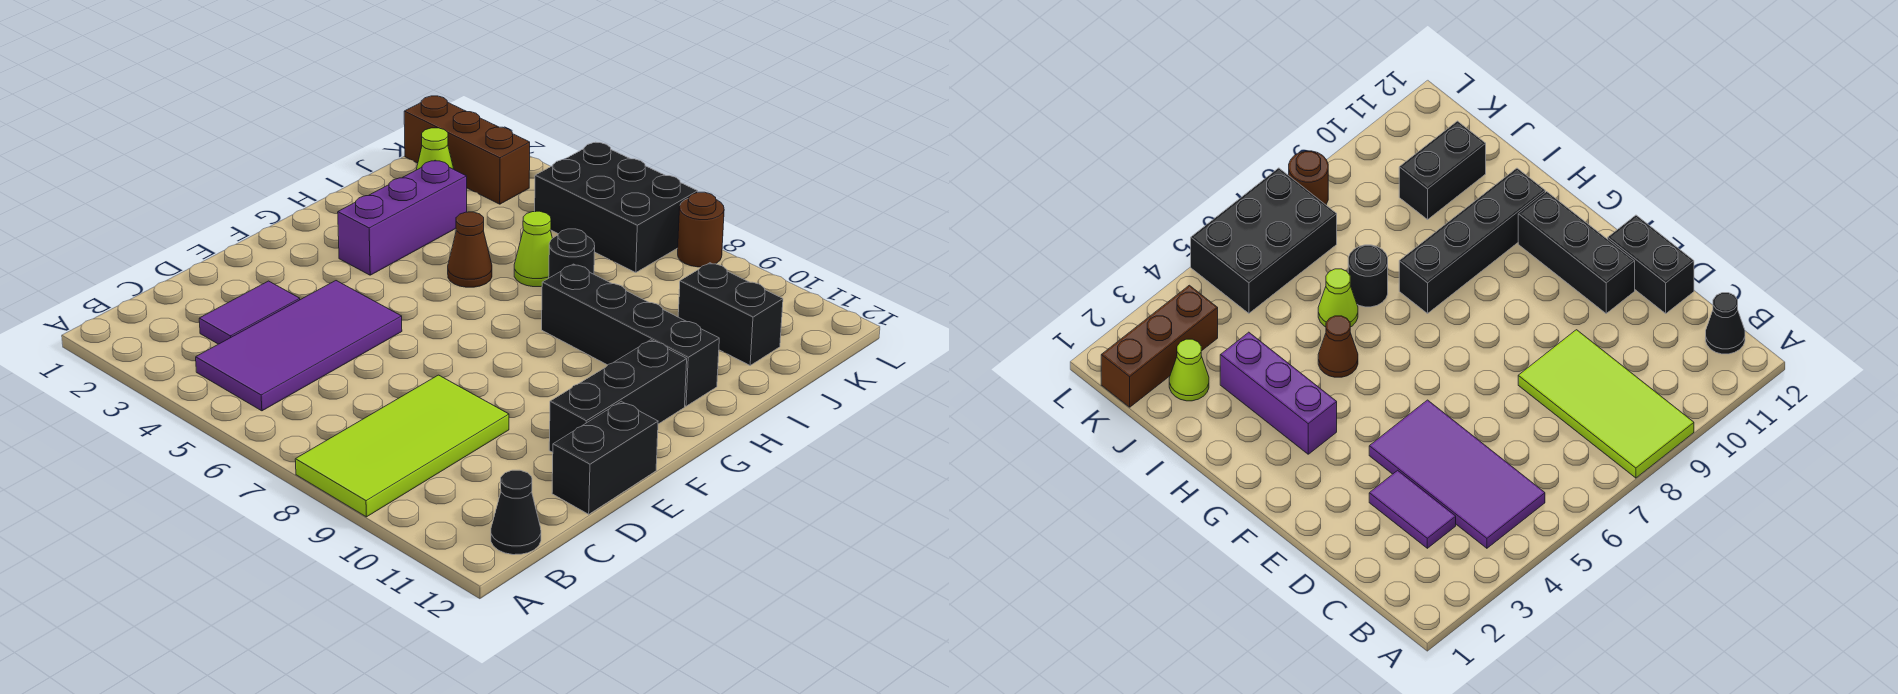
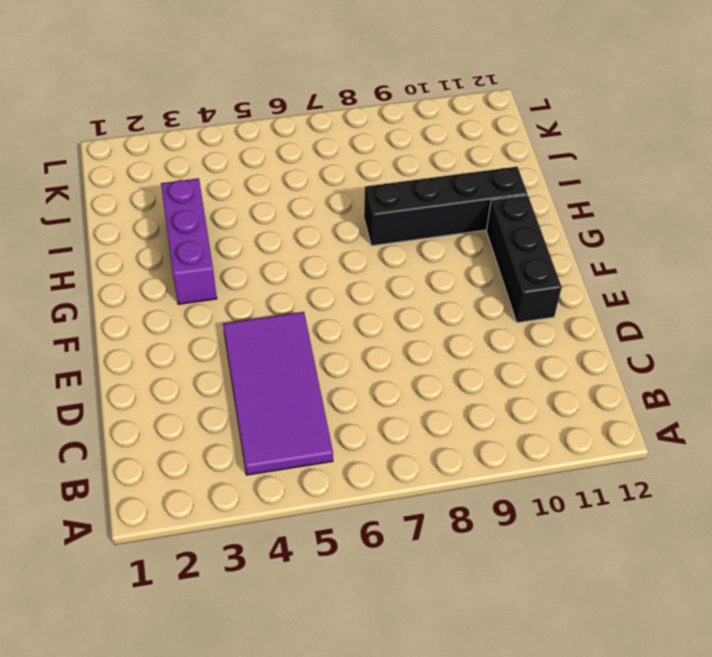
none -> lime 2x4 tile [295,375,509,517]
none -> black 1x1 cone [491,470,541,555]
none -> purple 1x2 tile [199,281,300,344]

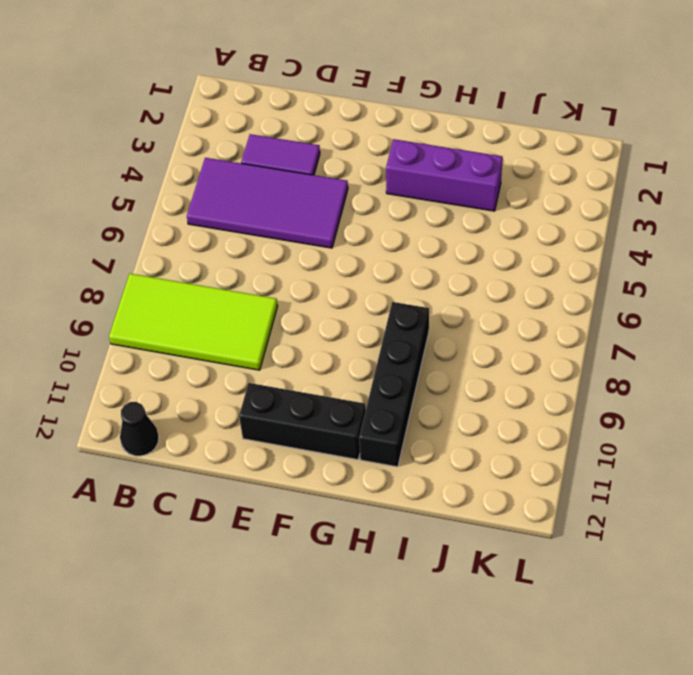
none -> black 1x2 brick [552,401,658,514]
none -> brown 1x1 cone [448,212,492,287]
none -> lime 1x1 cone [514,211,552,287]

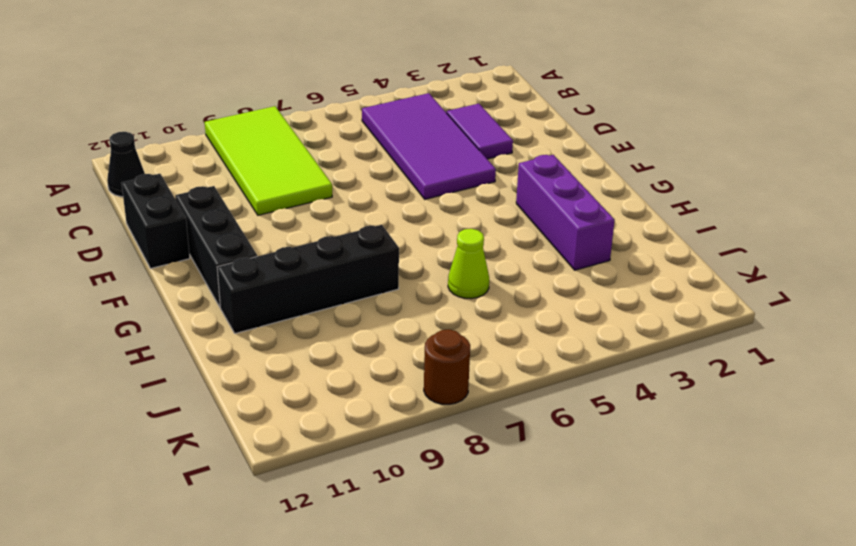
none -> brown 1x1 cone [448,212,492,287]
none -> black 1x1 round brick [549,229,595,278]
none -> lime 1x1 cone [416,128,454,170]

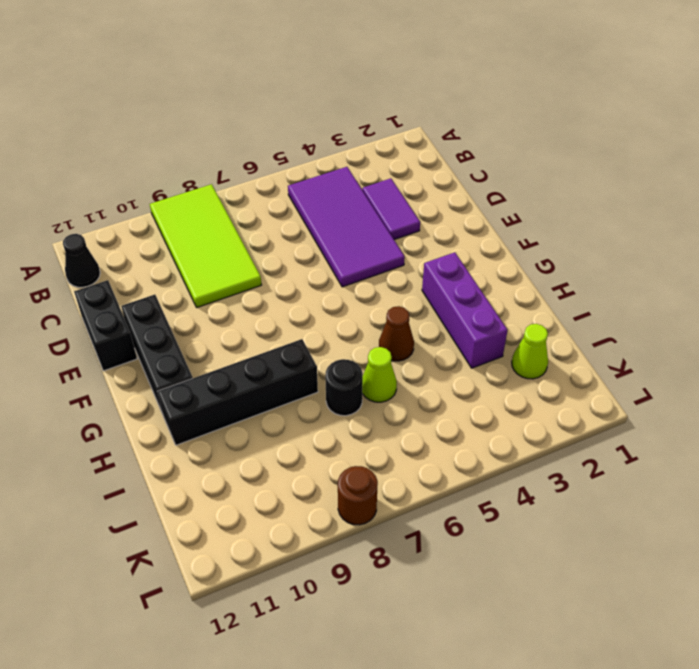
none -> black 1x2 brick [678,263,783,365]
none -> brown 1x3 brick [404,96,530,204]
none -> black 2x3 brick [535,142,698,272]

